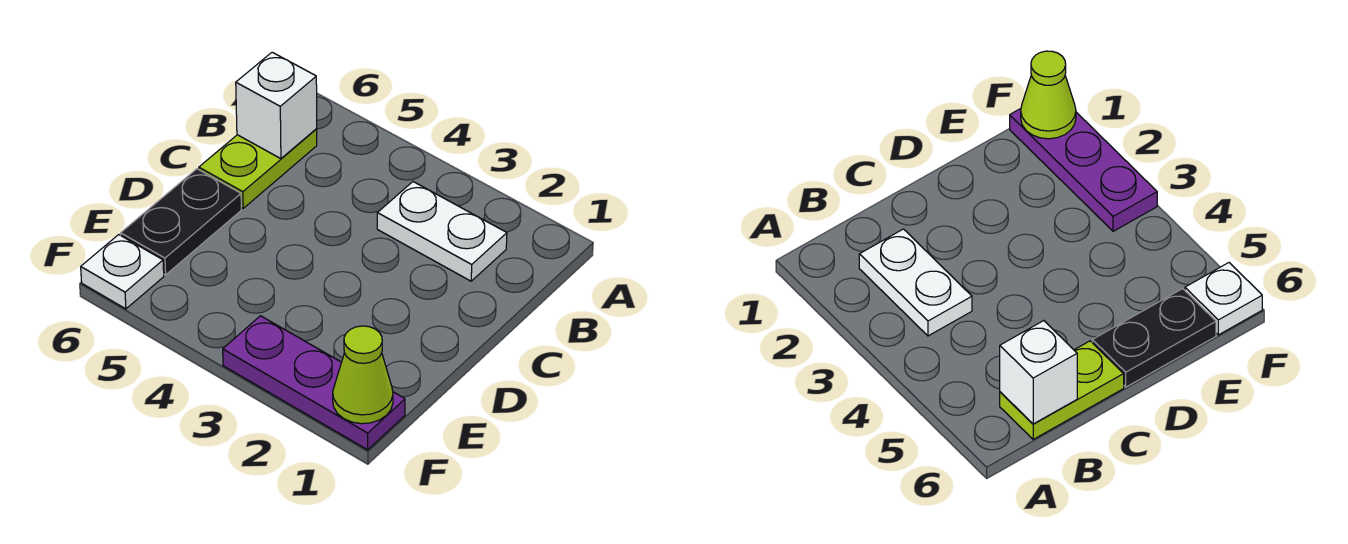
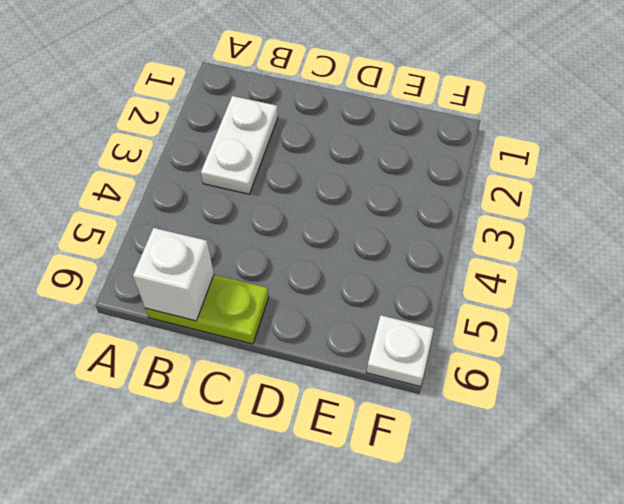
none -> black 1x2 plate [121,169,241,275]
none -> purple 1x3 plate [223,316,405,450]

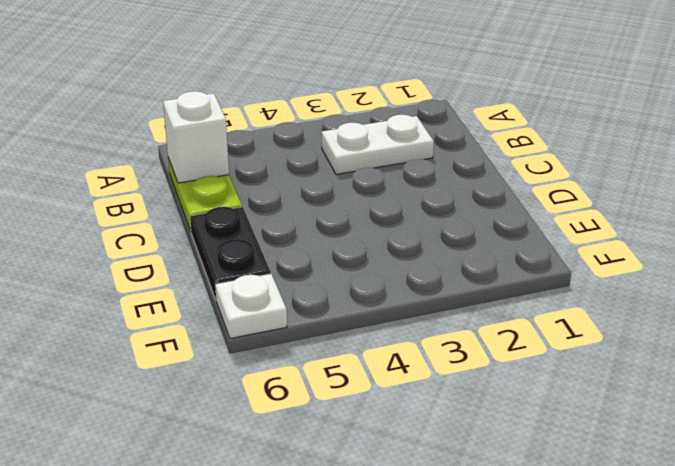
none -> purple 1x3 plate [223,316,405,450]
none -> lime 1x1 cone [333,326,393,424]

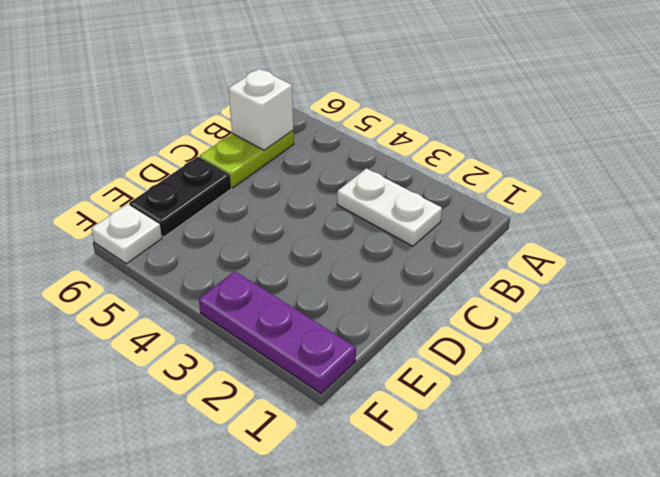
none -> lime 1x1 cone [333,326,393,424]

